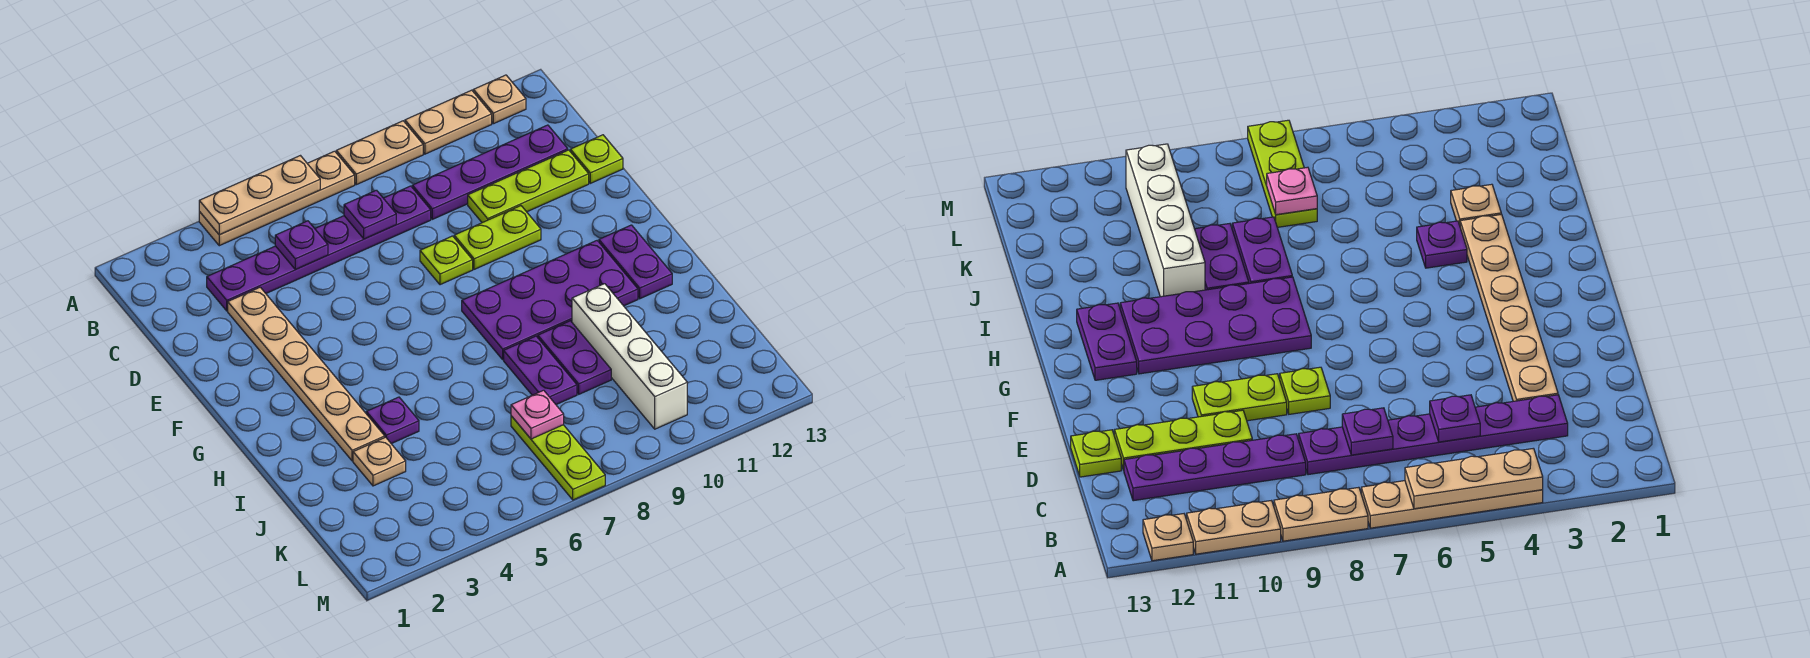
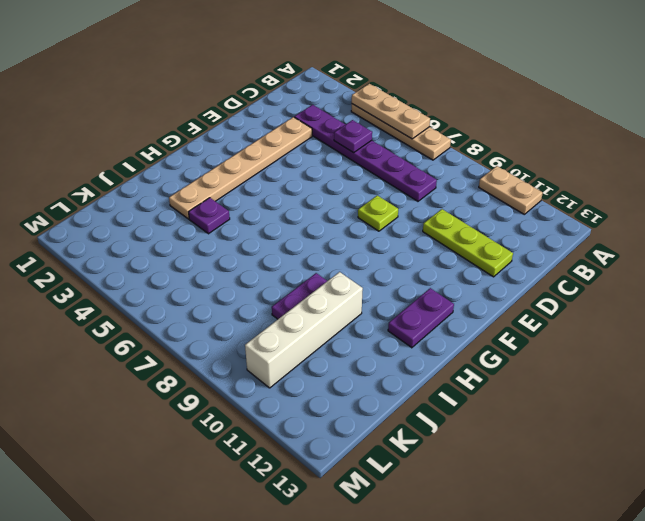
none -> tan 1x2 plate [336,121,423,185]
none -> tan 1x1 plate [473,75,526,124]
none -> purple 1x4 plate [412,125,568,219]

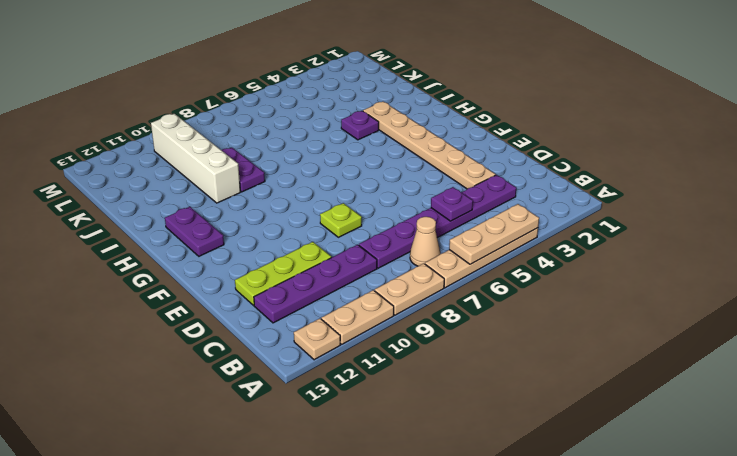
tan 1x1 cone [410,217,440,266] -> none
none -> lime 1x1 plate [570,135,623,183]
none -> lime 1x2 plate [454,206,541,269]
none -> purple 2x4 plate [462,241,638,359]

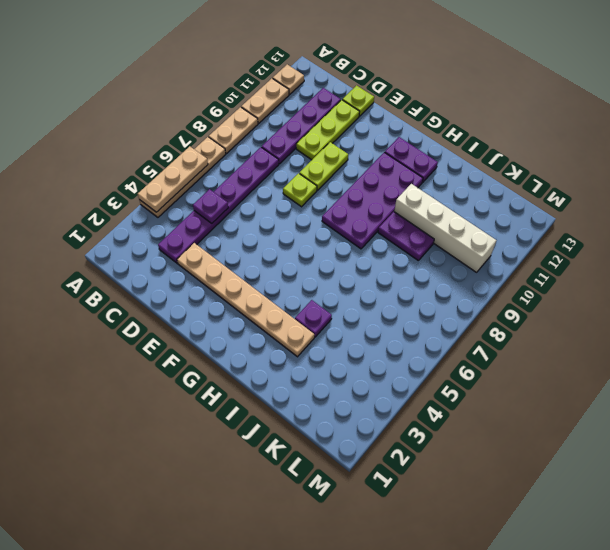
none -> purple 1x2 plate [504,336,577,405]
none -> tan 1x1 plate [353,437,406,486]
none -> lime 1x3 plate [511,416,605,500]

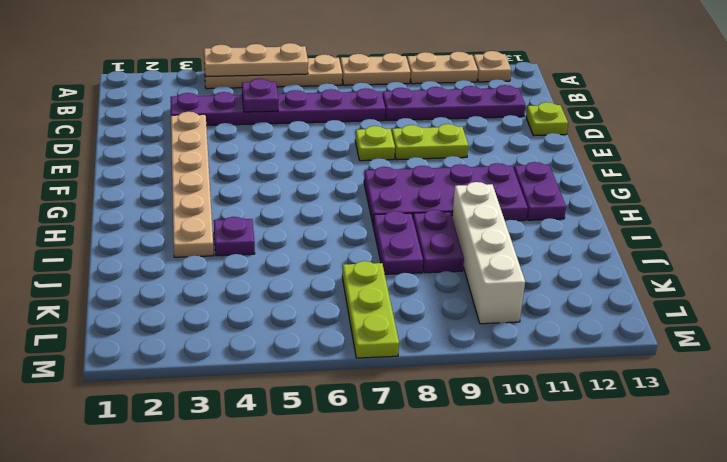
none -> lime 1x3 plate [468,150,589,223]
none -> tan 1x1 plate [353,437,406,486]
none -> purple 1x1 plate [344,190,396,239]

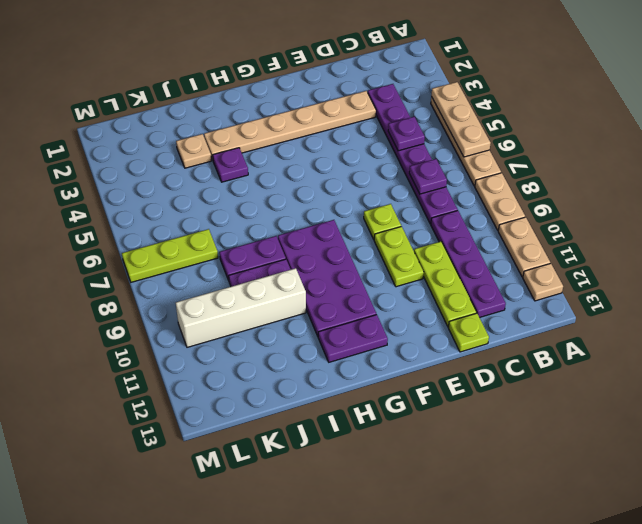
none -> pink 1x1 plate [511,390,564,439]

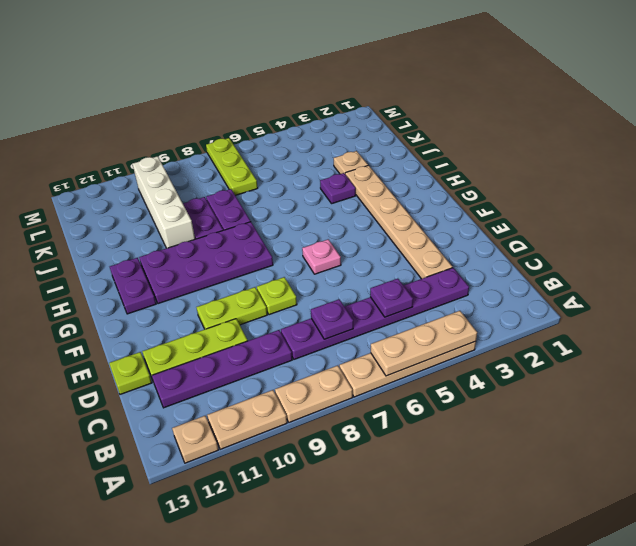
pink 1x1 plate [302,239,341,274] -> pink 1x1 plate moved to [511,390,564,439]

